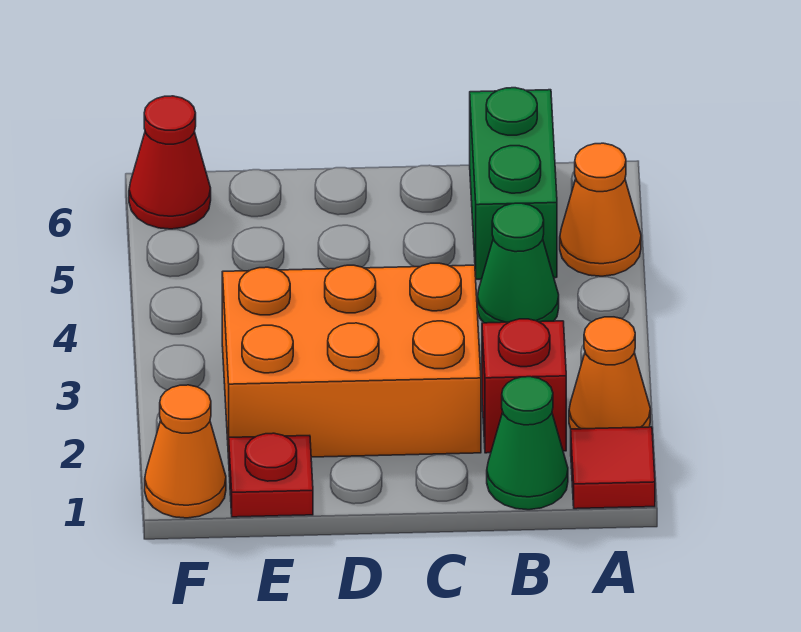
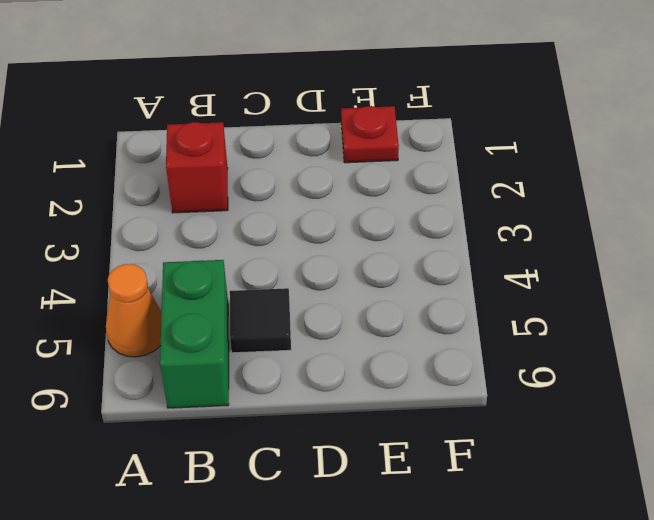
black 1x1 tile [230,288,291,353] -> none
none -> red 1x1 tile [571,427,655,509]
none -> orange 1x1 cone [569,317,650,429]

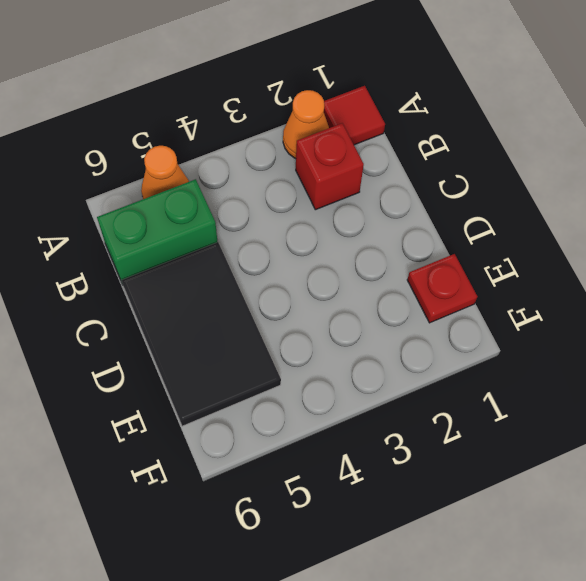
black 2x3 tile [121,242,281,426] -> none
none -> green 1x1 cone [487,377,568,510]
none -> green 1x1 cone [477,203,559,323]

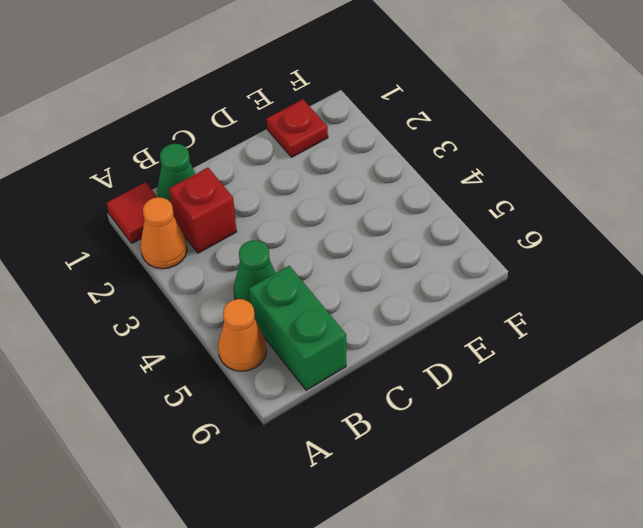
none -> orange 2x3 brick [222,263,481,458]
none -> orange 1x1 cone [145,385,226,518]

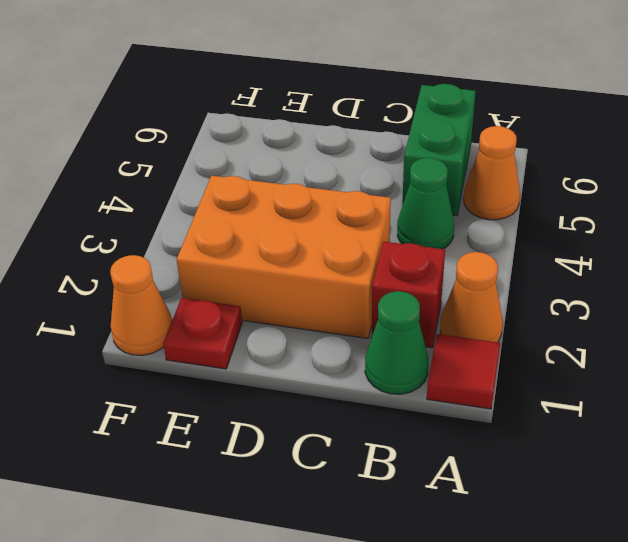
none -> red 1x1 cone [129,96,211,229]

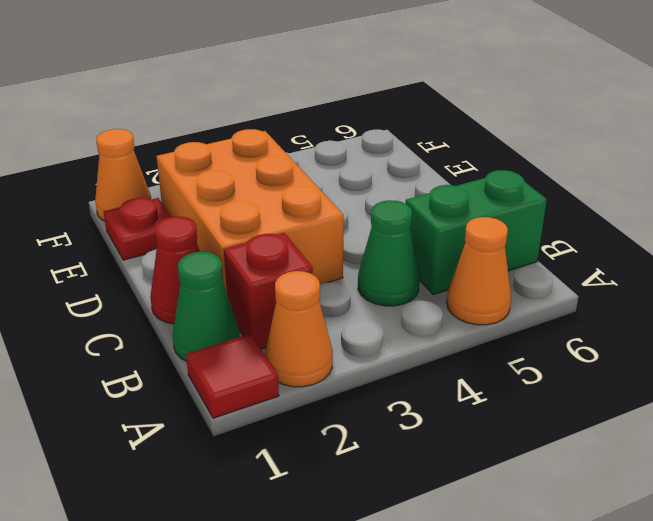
red 1x1 cone [150,216,200,324] -> red 1x1 cone moved to [129,96,211,229]

